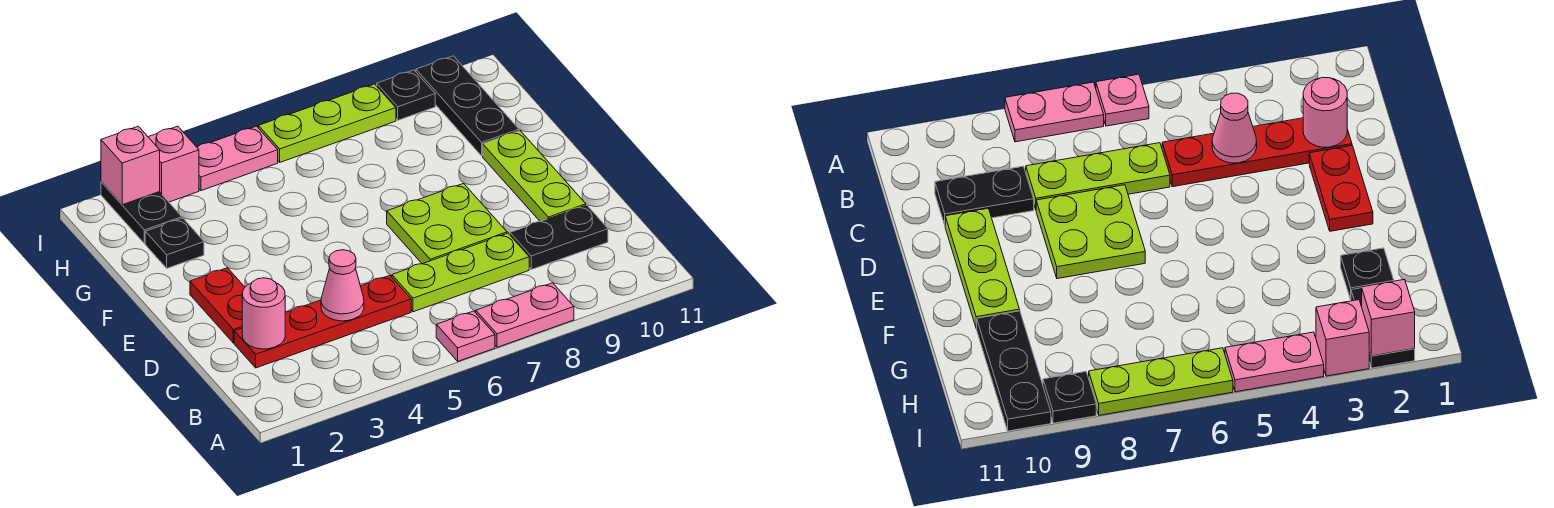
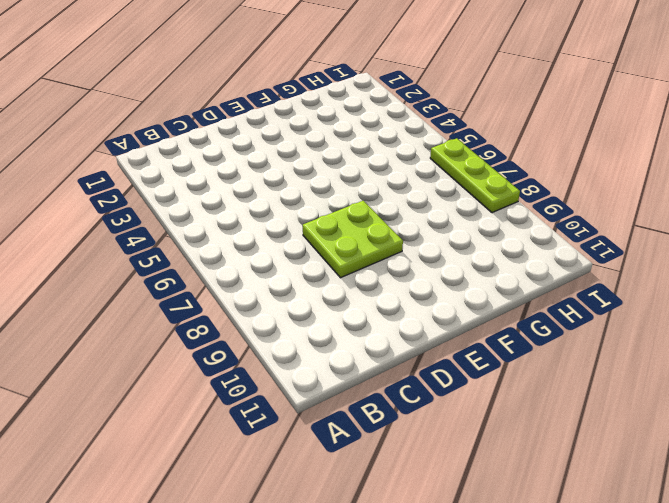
none -> pink 1x1 plate [436,311,495,361]
none -> pink 1x2 plate [476,283,574,347]
none -> red 1x4 plate [234,275,411,368]

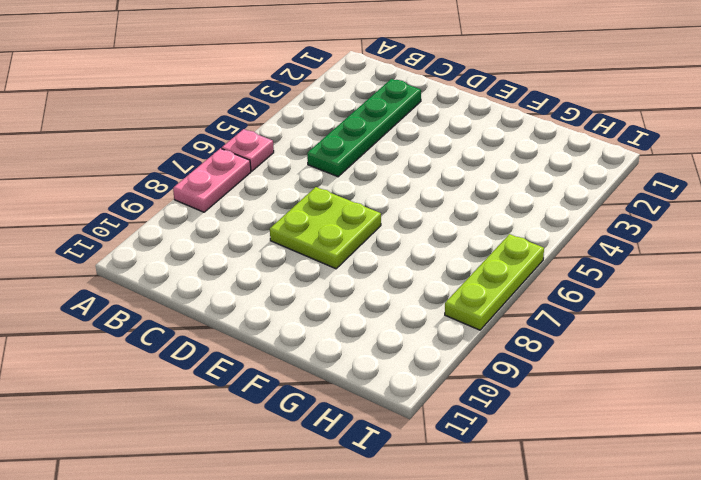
green 1x4 plate [307,79,421,177] -> red 1x4 plate [234,275,411,368]
none -> lime 1x3 plate [392,233,529,312]
none -> black 1x2 plate [510,205,608,269]
none -> red 1x2 plate [190,268,245,343]

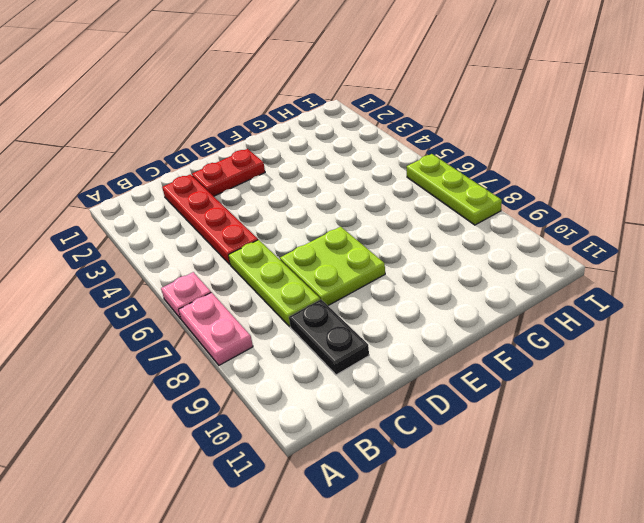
none -> lime 1x3 plate [483,131,586,222]
none -> black 1x1 plate [145,218,204,268]
none -> black 1x3 plate [416,56,519,156]

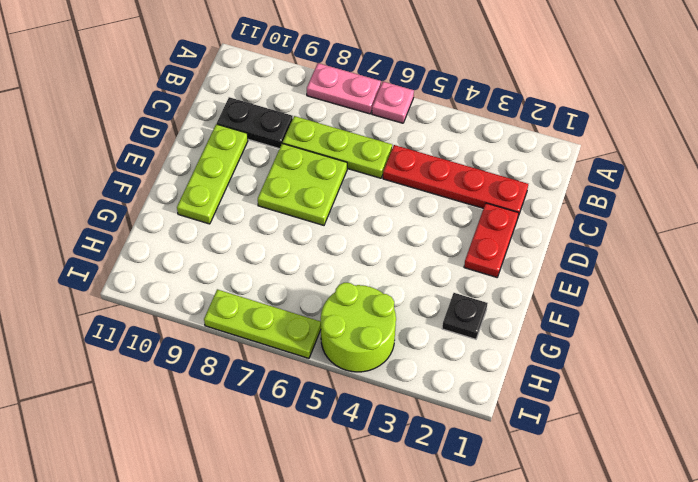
lime 2x2 round brick [321,283,396,372] -> pink 1x2 plate [197,126,278,191]
none -> black 1x3 plate [416,56,519,156]
none -> black 1x2 plate [101,182,182,244]
none -> pink 1x1 brick [149,126,199,202]

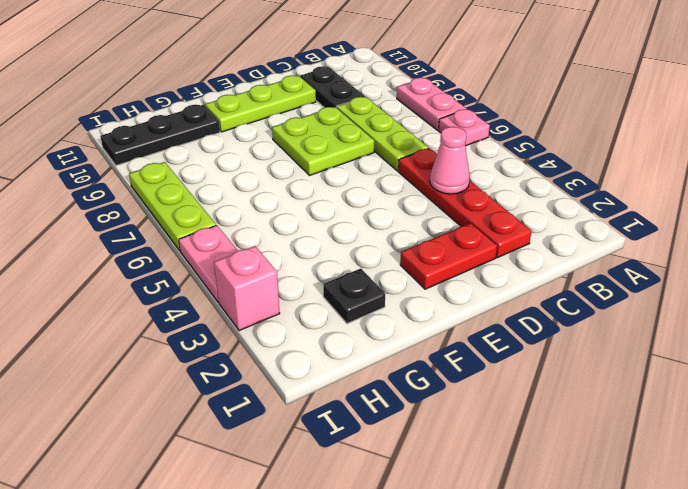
none -> black 1x2 plate [101,182,182,244]
none -> black 1x1 plate [377,70,435,120]
none -> pink 1x1 round brick [242,278,285,349]

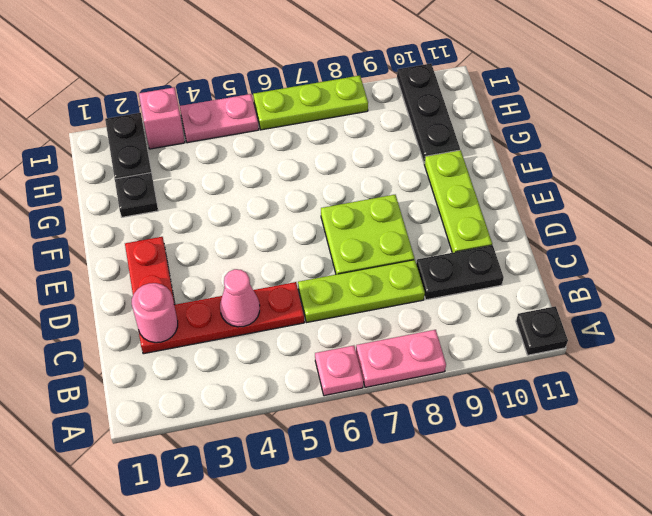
black 1x1 plate [516,306,568,355] -> black 1x1 plate moved to [377,70,435,120]
none -> pink 1x1 brick [101,126,160,205]

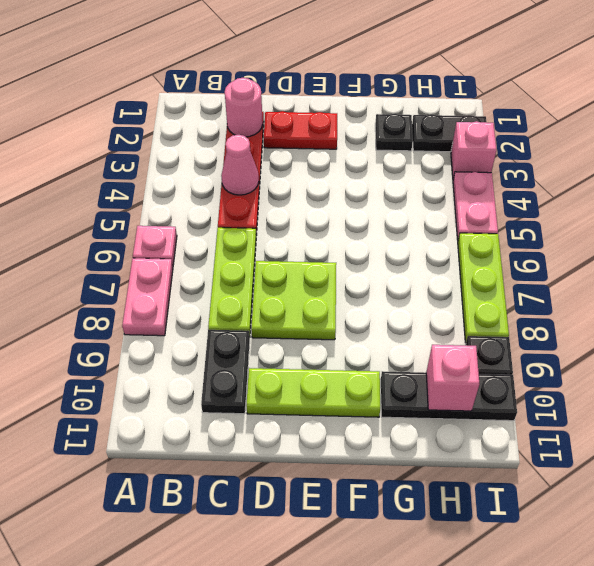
pink 1x1 brick [426,345,479,411] -> pink 1x1 brick moved to [101,126,160,205]

